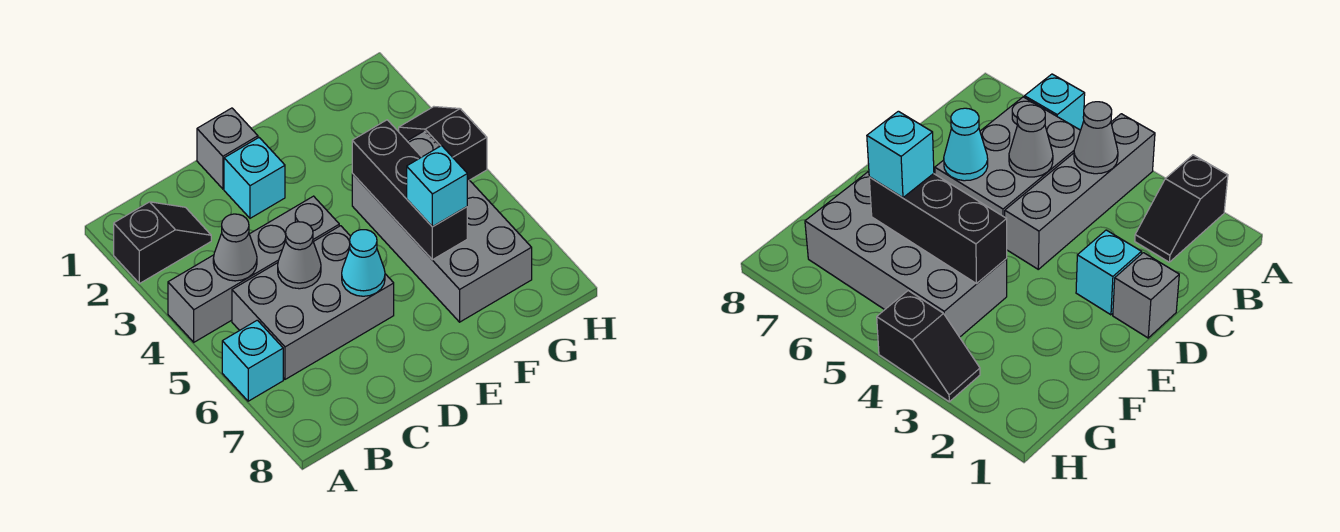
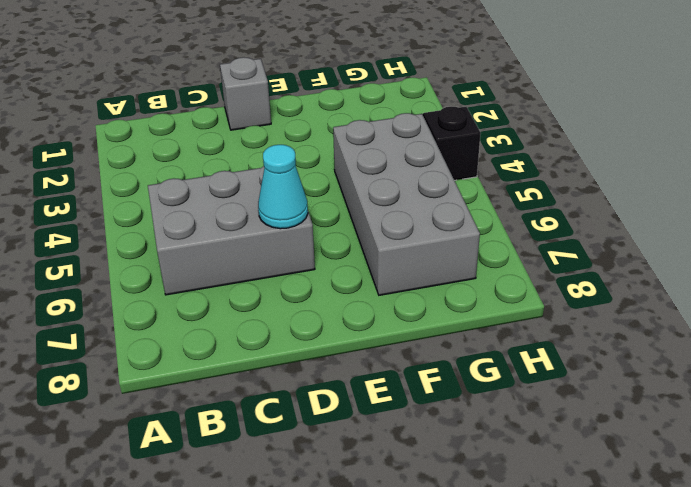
none -> black 1x2 slope [114,202,211,284]
none -> grey 1x4 brick [168,196,339,342]
none -> cyan 1x1 brick [222,320,283,401]

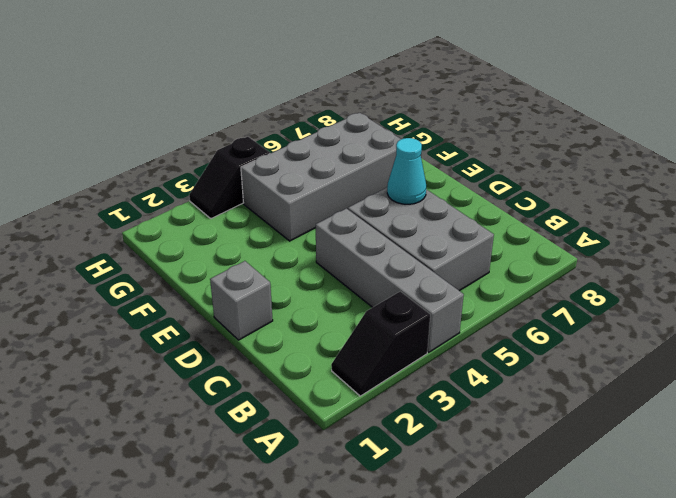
black 1x2 slope [331,292,430,396] -> black 1x2 slope turned to [114,202,211,284]
none -> cyan 1x1 brick [222,320,283,401]
none -> cyan 1x1 brick [224,138,285,218]
none -> grey 1x1 cone [213,214,257,281]

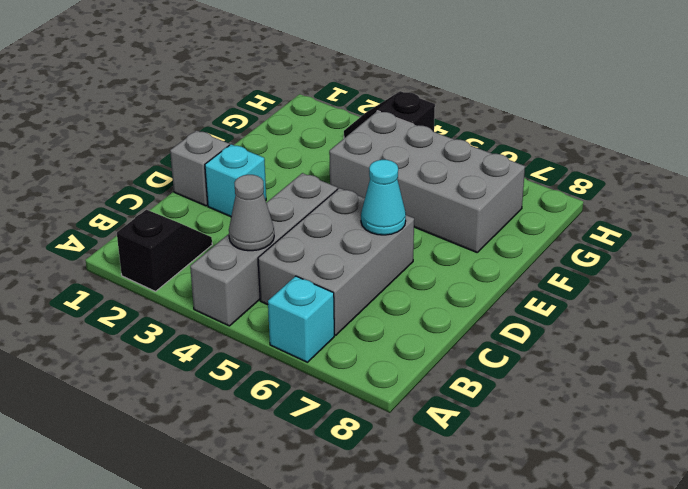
none -> grey 1x1 cone [278,222,321,289]
none -> black 1x3 brick [352,120,467,260]
none -> cyan 1x1 brick [407,146,467,227]

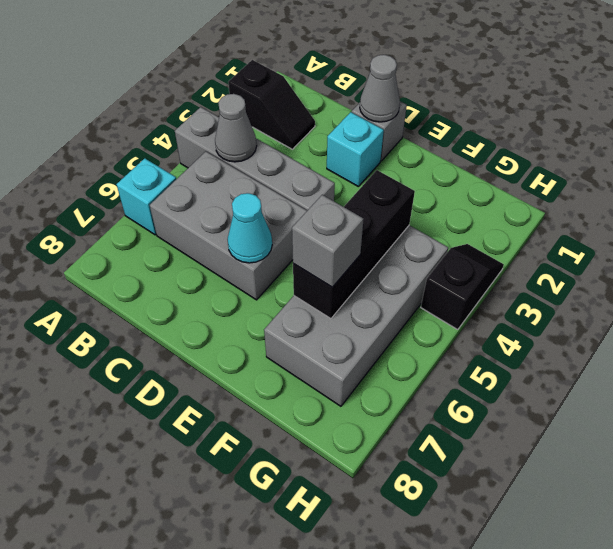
grey 1x1 cone [360,55,400,122] -> grey 1x1 cone moved to [278,222,321,289]
grey 1x1 brick [292,195,364,287] -> cyan 1x1 brick [407,146,467,227]

